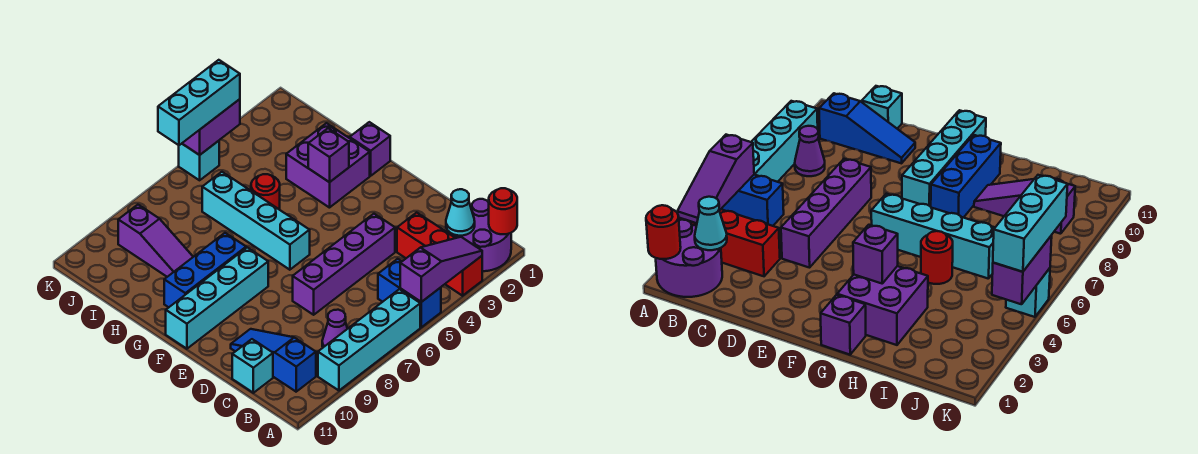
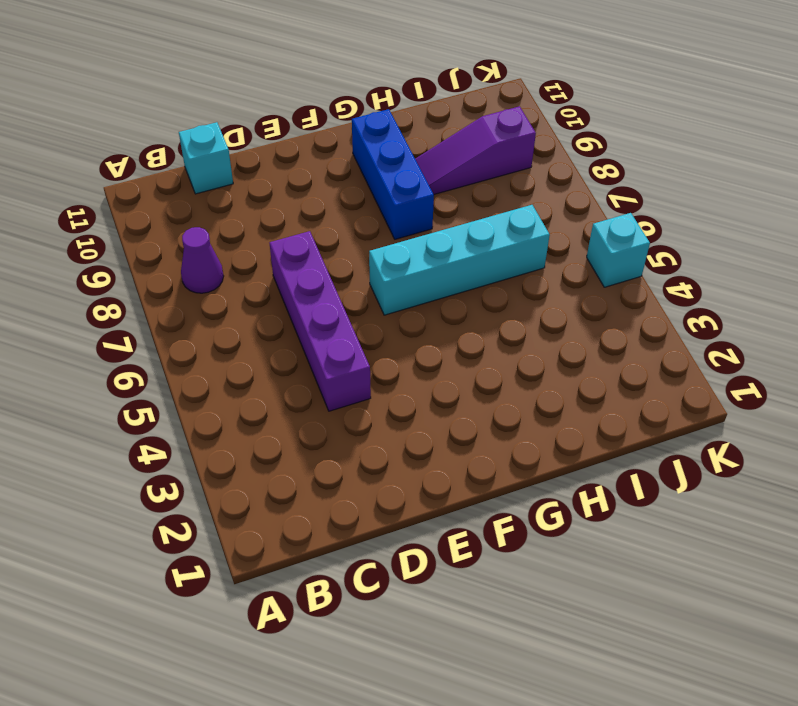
none -> purple 2x2 round brick [452,199,511,271]
none -> red 1x3 brick [397,212,482,296]
none -> blue 1x2 brick [378,259,441,327]

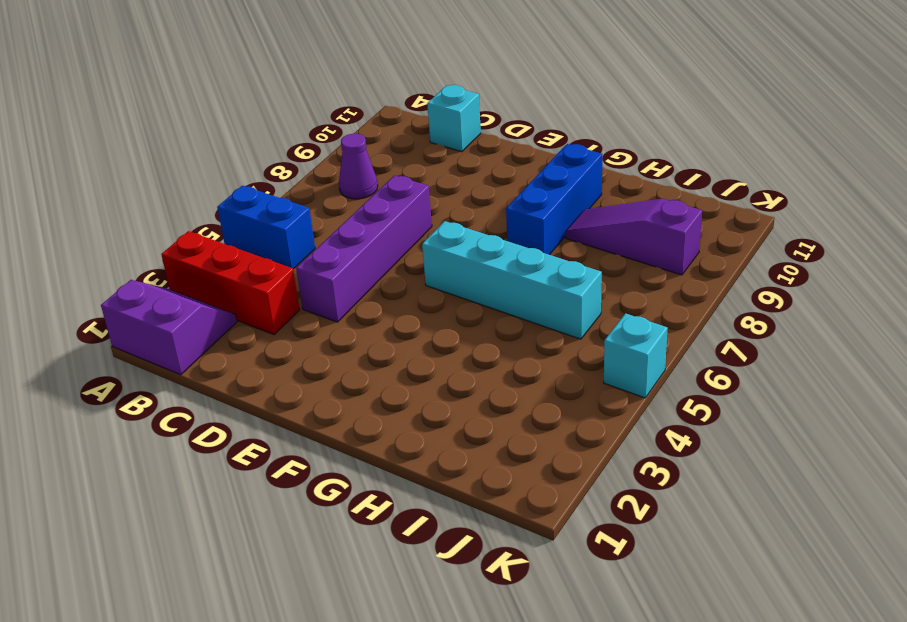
purple 2x2 slope [101,280,237,375] -> purple 2x2 round brick [452,199,511,271]
none -> cyan 1x4 brick [318,289,420,390]
none -> blue 1x3 slope [231,329,316,392]
none -> cyan 1x4 brick [166,247,268,349]

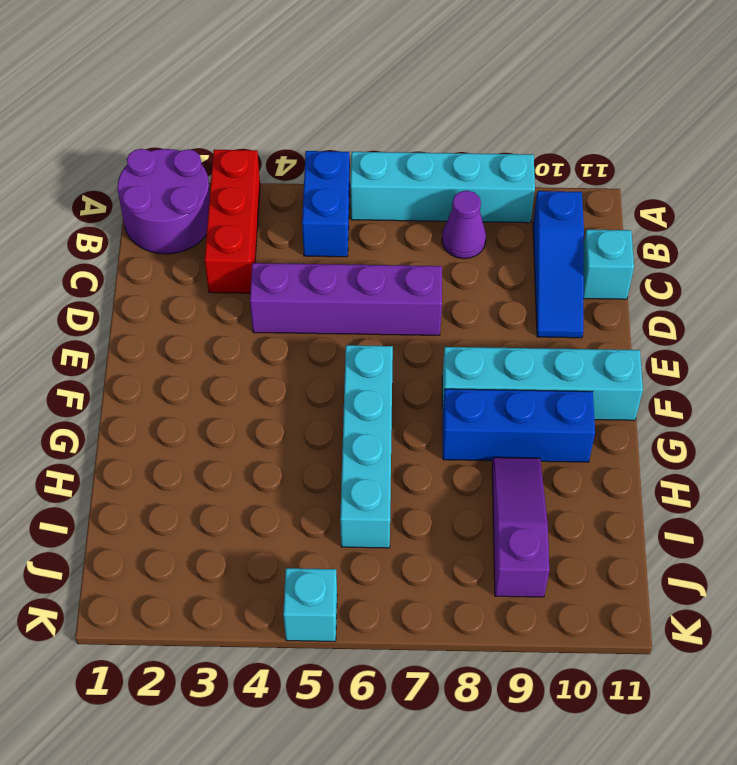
none -> purple 1x1 brick [350,122,390,176]
none -> purple 2x2 brick [286,123,370,208]
none -> red 1x1 round brick [251,174,280,210]

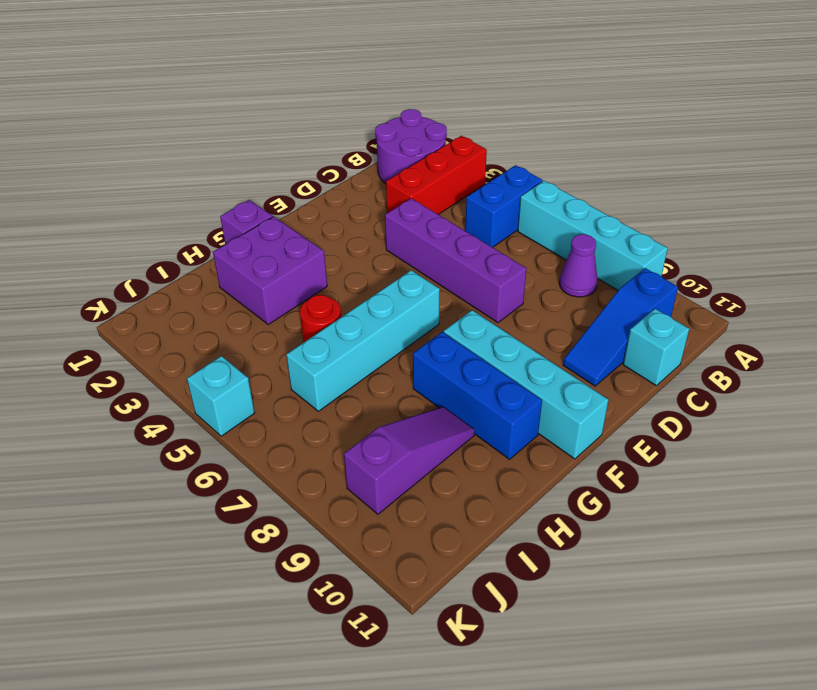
none -> red 1x1 round brick [489,188,517,234]
none -> purple 1x3 slope [400,237,482,302]
none -> cyan 1x1 cone [446,189,475,236]

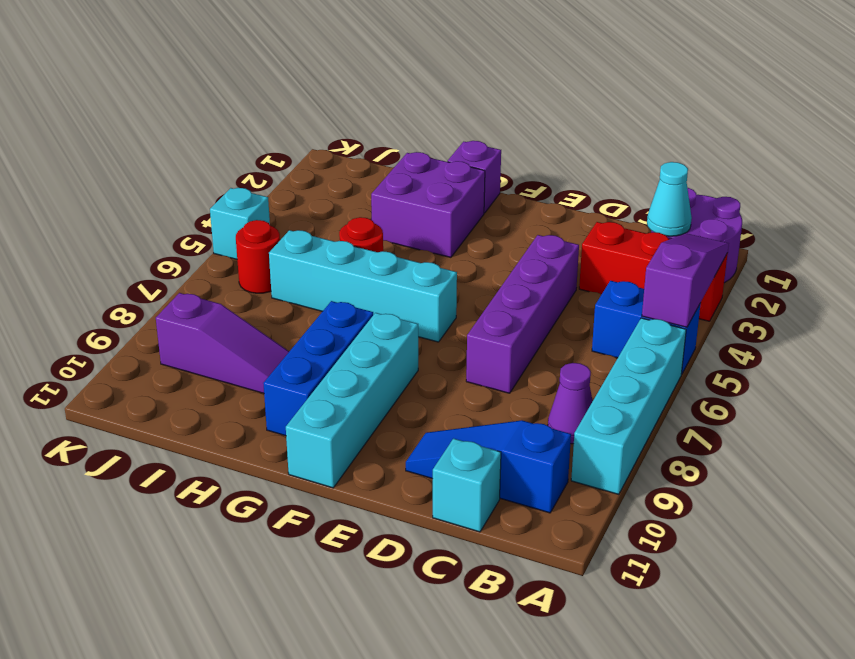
red 1x1 round brick [236,220,280,293] -> red 1x1 round brick moved to [489,188,517,234]
none -> purple 1x1 brick [308,128,349,182]
none -> purple 1x2 brick [182,99,240,155]
none -> cyan 1x3 brick [158,60,240,145]

